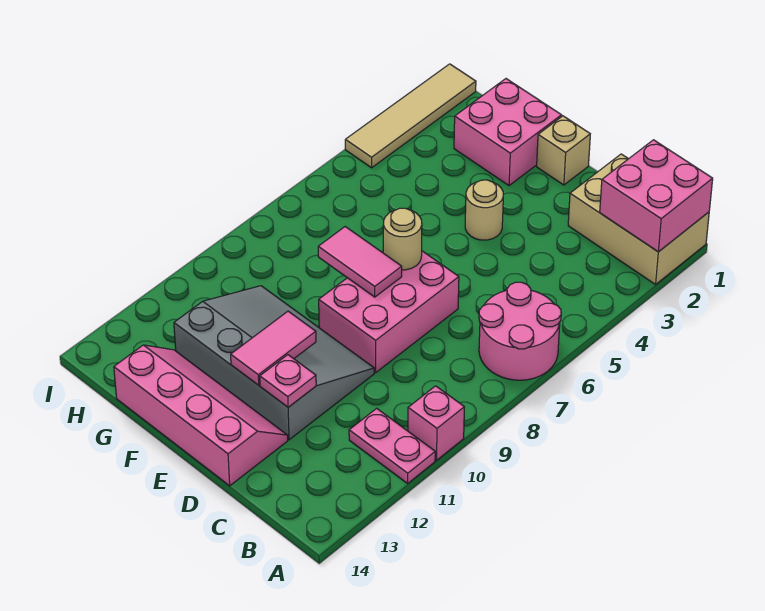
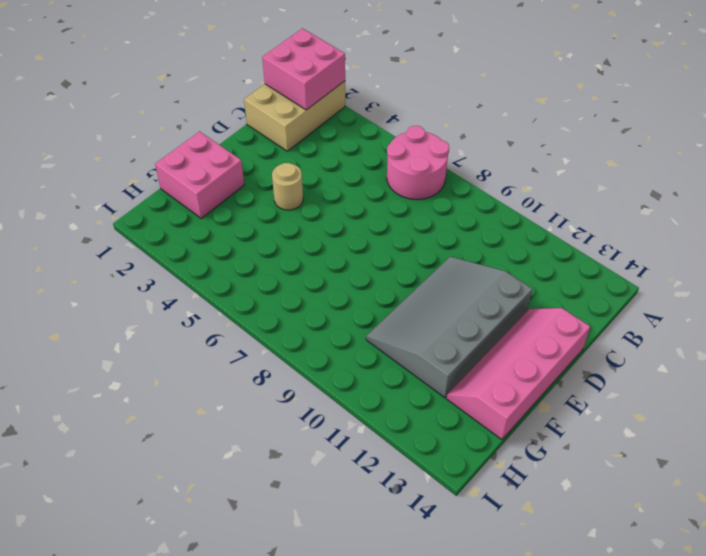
none -> pink 1x1 brick [408,386,464,460]
none -> pink 1x2 plate [349,408,435,483]
none -> pink 2x3 brick [319,251,459,372]

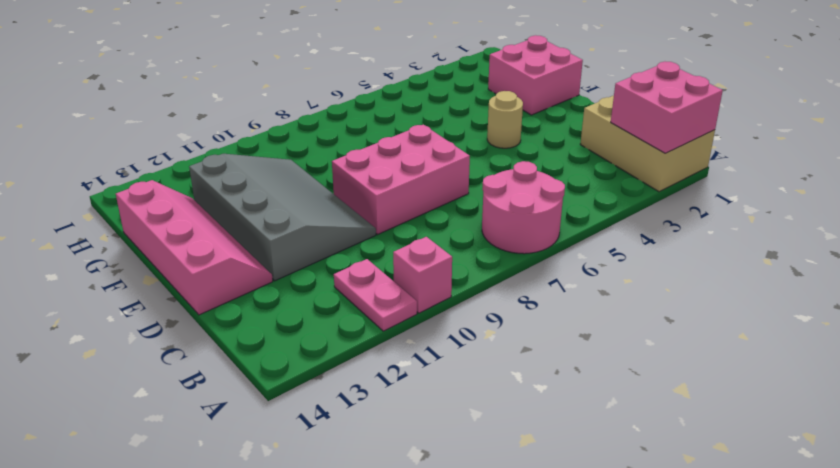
none -> tan 1x1 brick [537,116,590,185]
none -> tan 1x4 tile [345,64,476,168]
none -> pink 1x1 plate [260,355,316,407]

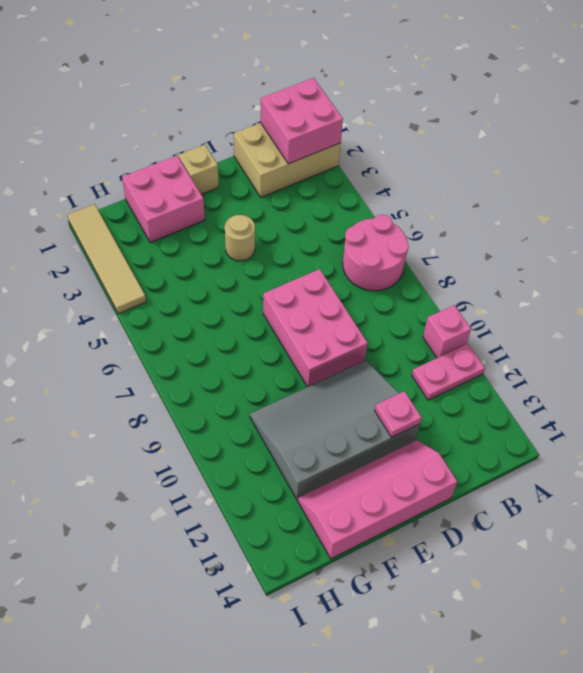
none -> tan 1x1 round brick [383,208,422,270]
none -> pink 1x2 tile [318,227,402,297]
none -> pink 1x2 tile [231,311,316,385]

